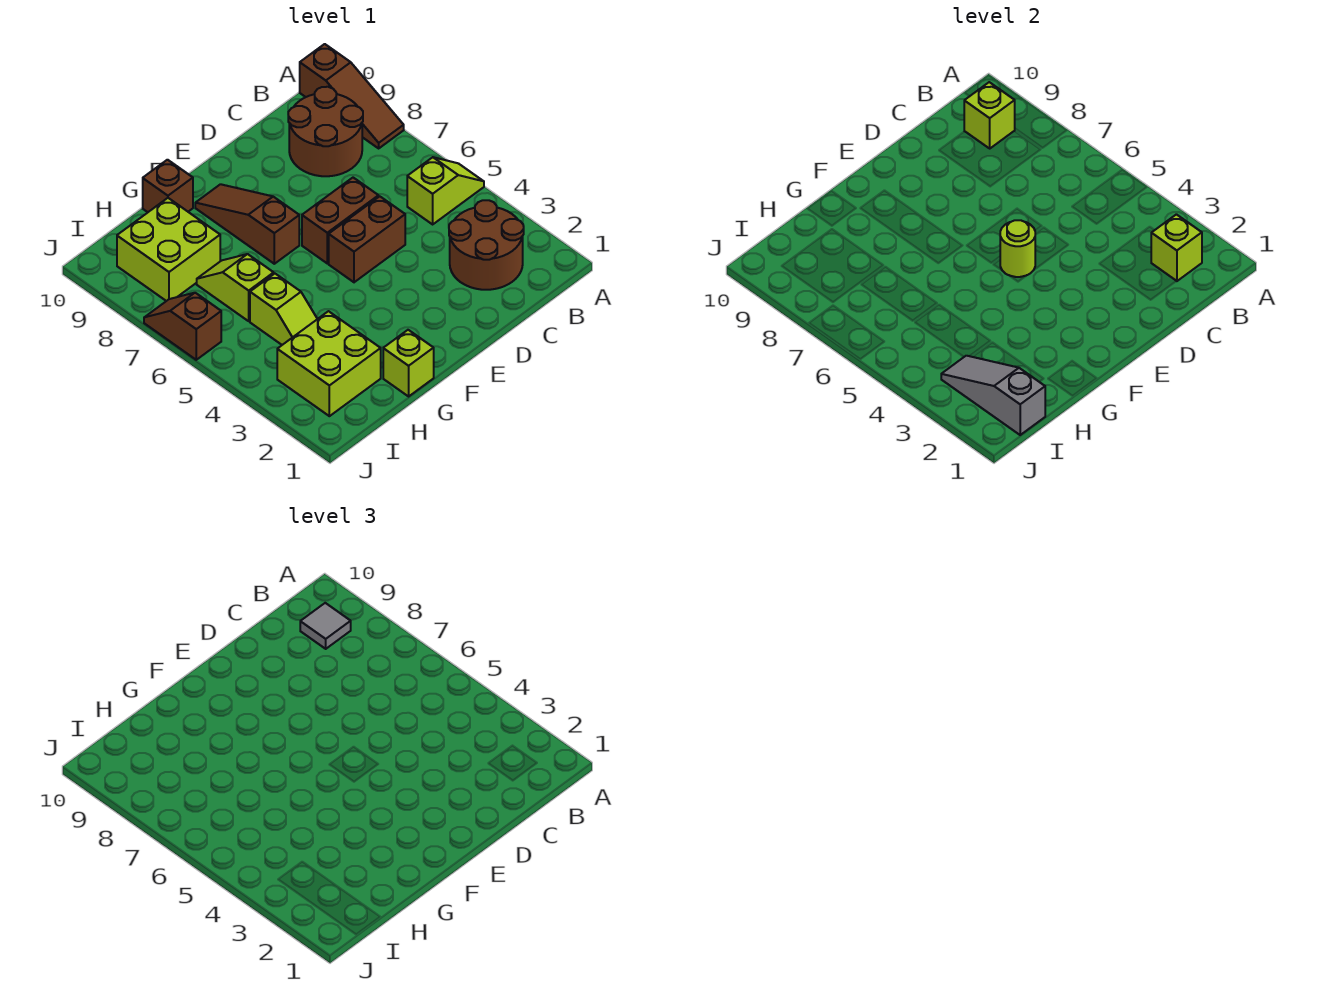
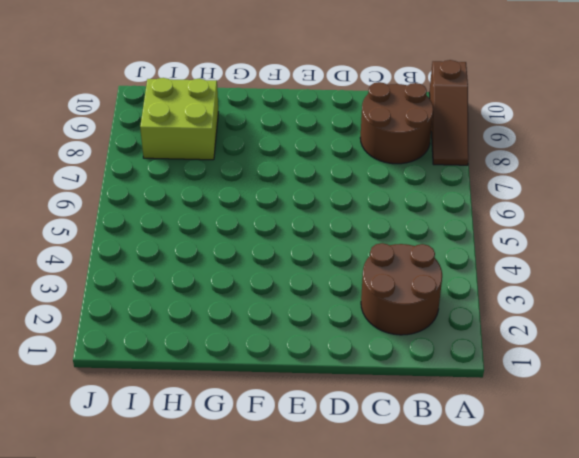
none -> lime 1x2 slope [407,157,484,224]
none -> brown 1x2 brick [329,196,405,282]
none -> brown 1x2 brick [302,178,379,263]

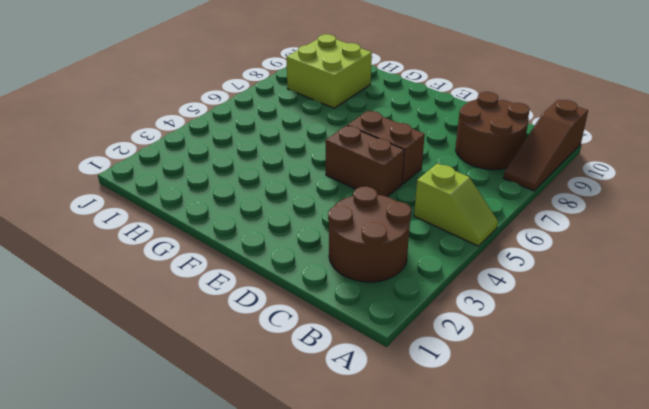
none -> brown 1x3 slope [195,184,299,264]
none -> lime 1x1 brick [383,330,434,396]
none -> brown 1x1 brick [143,160,193,212]

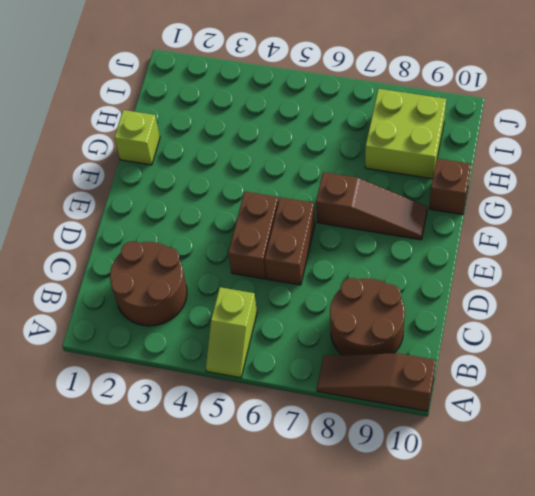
none -> lime 2x2 brick [277,311,381,416]
none -> lime 1x2 slope [250,274,317,345]
none -> lime 1x2 slope [197,254,274,321]

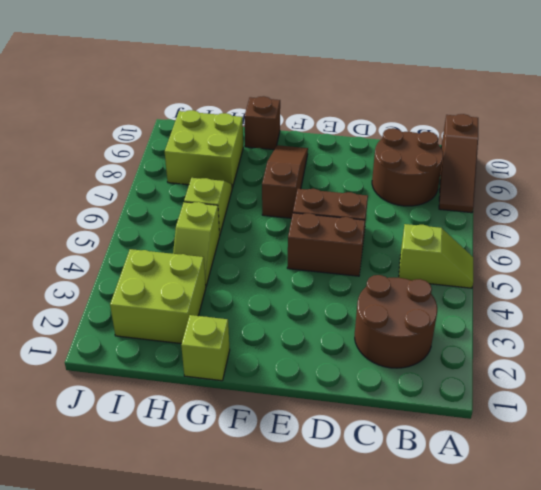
none -> brown 1x2 slope [144,293,221,360]
none -> lime 1x1 brick [1151,214,1202,281]
none -> lime 1x1 brick [964,82,1015,148]

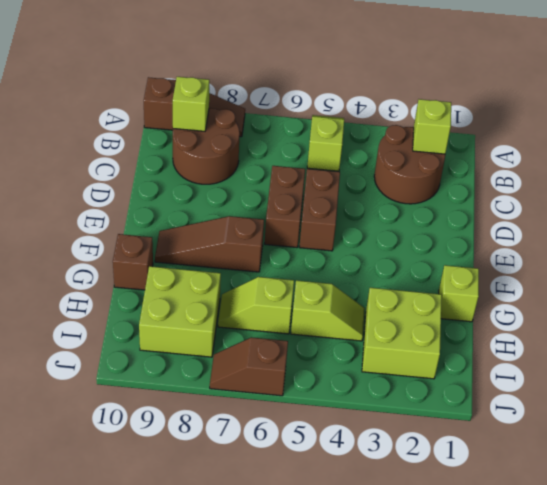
none -> lime 1x1 round brick [1000,220,1035,277]
none -> grey 1x3 slope [941,356,1045,435]
none -> grey 1x1 tile [300,603,351,649]

